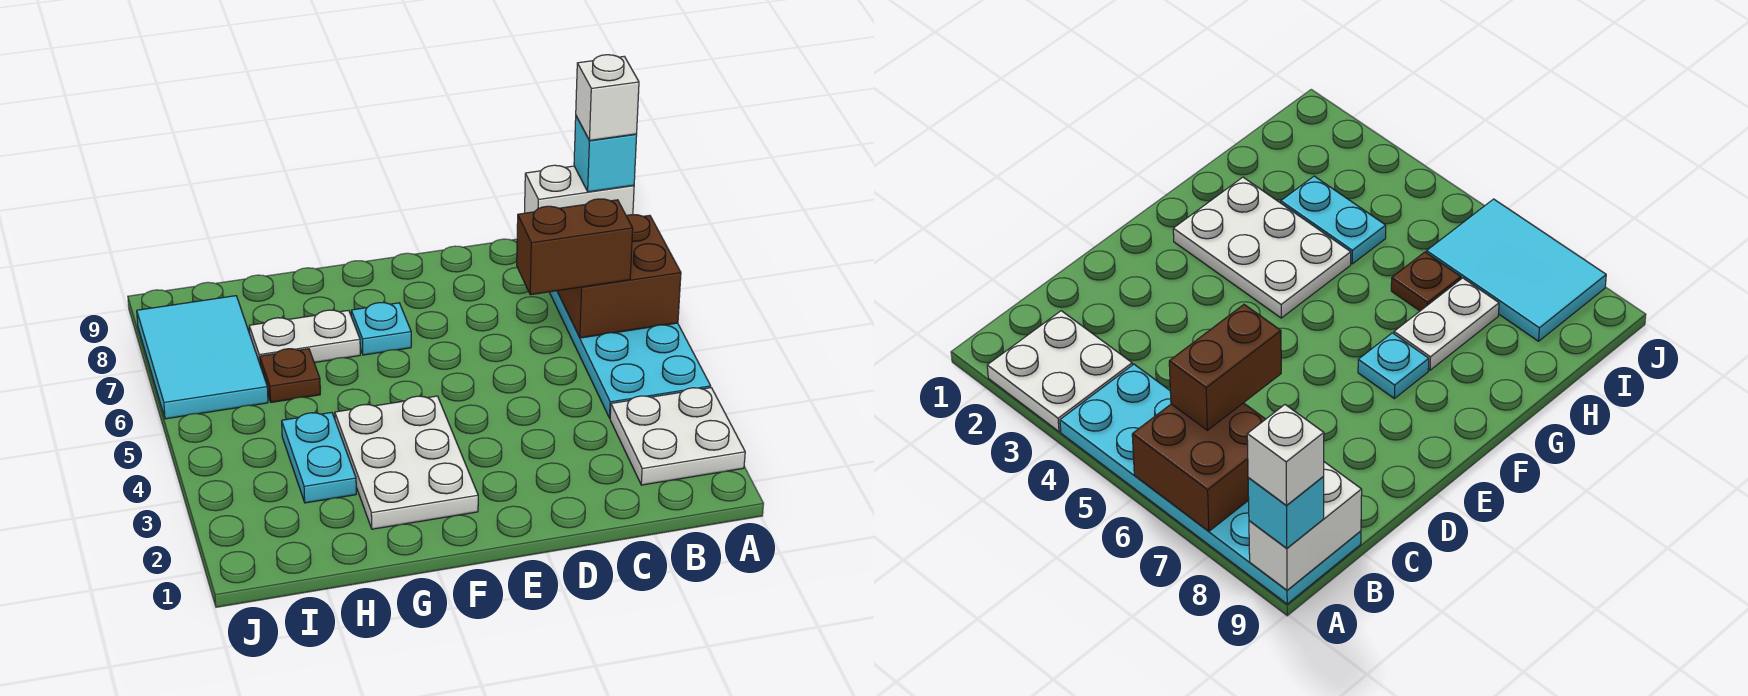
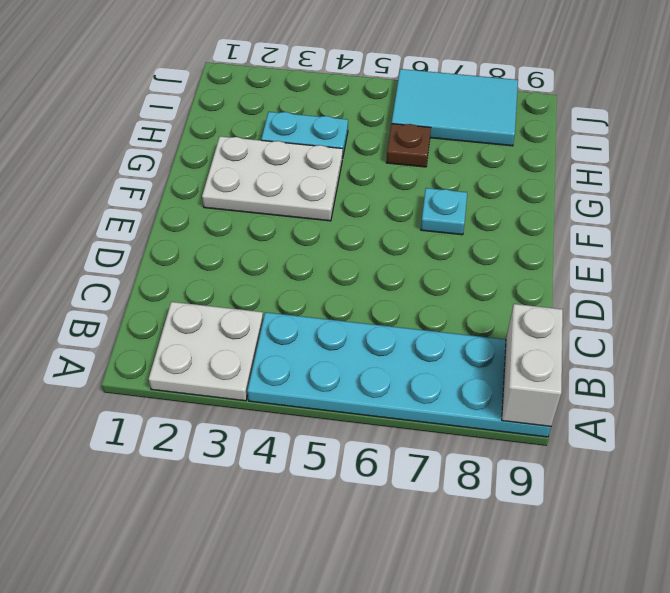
none -> white 1x2 plate [249,310,360,363]
none -> brown 2x2 brick [557,215,681,338]
none -> cyan 1x1 brick [574,116,637,192]

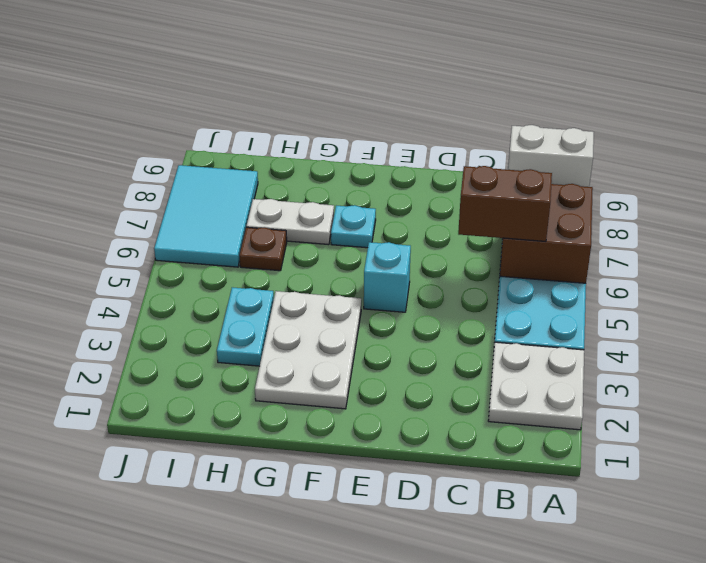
cyan 1x1 brick [364,242,411,312] -> cyan 1x1 brick moved to [574,116,637,192]
none -> white 1x1 brick [576,55,639,141]

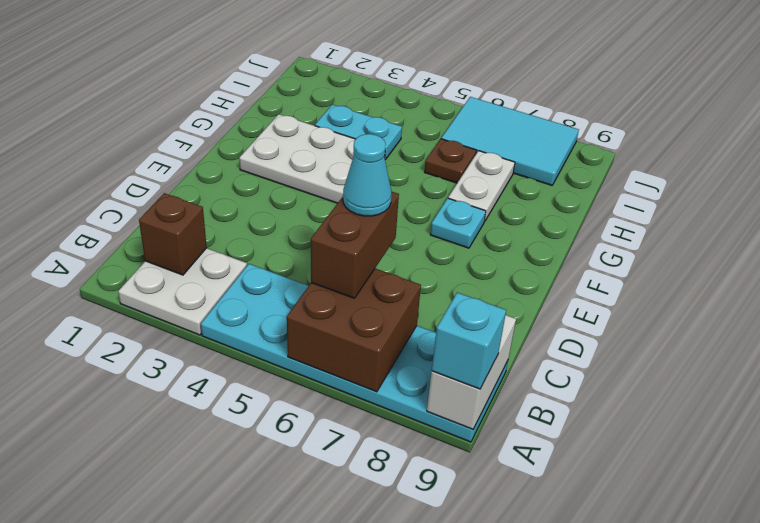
brown 1x1 brick [139,193,207,275] -> none
cyan 1x1 cone [343,134,392,216] -> none
none -> white 1x1 brick [576,55,639,141]

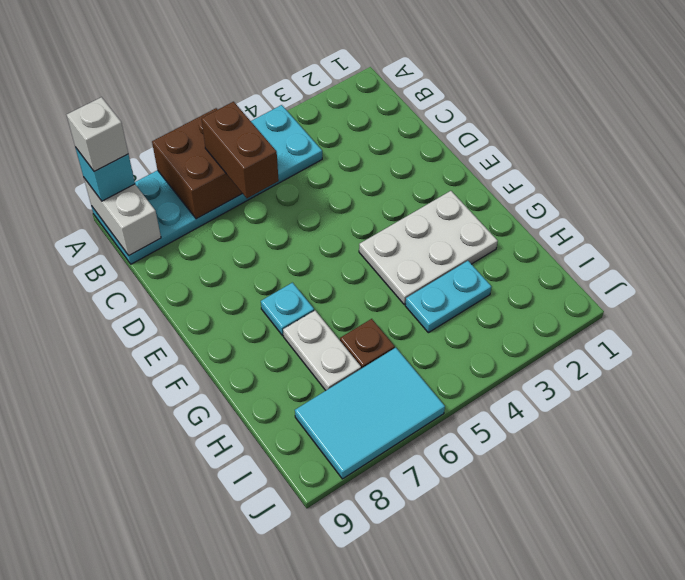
none -> white 2x2 plate [610,388,745,485]

